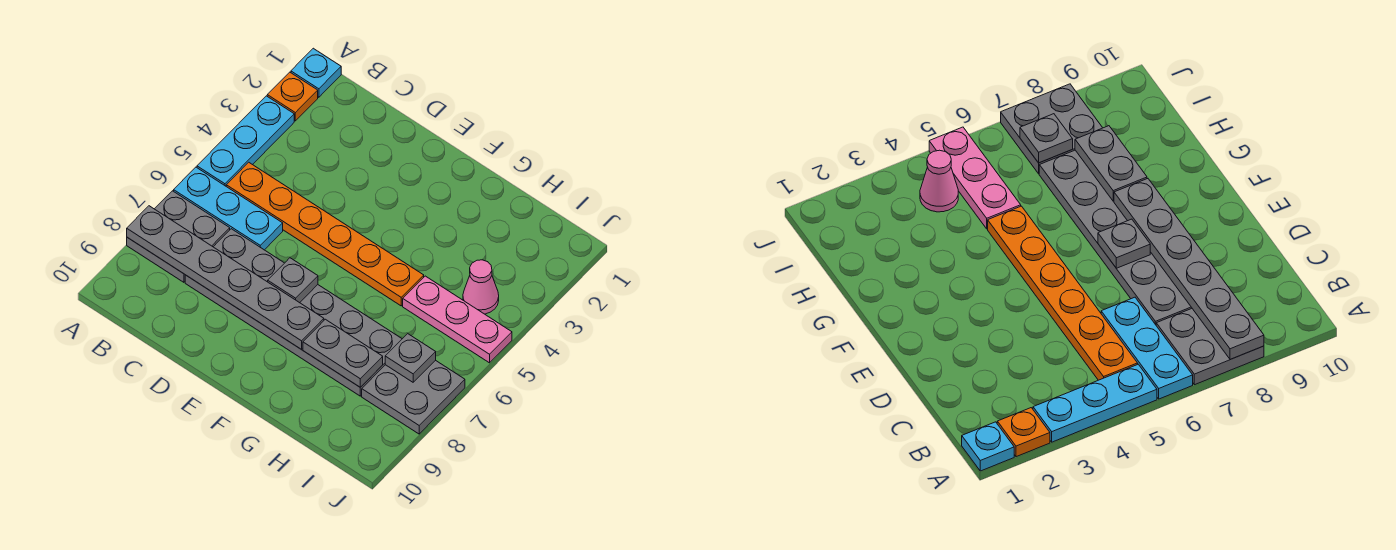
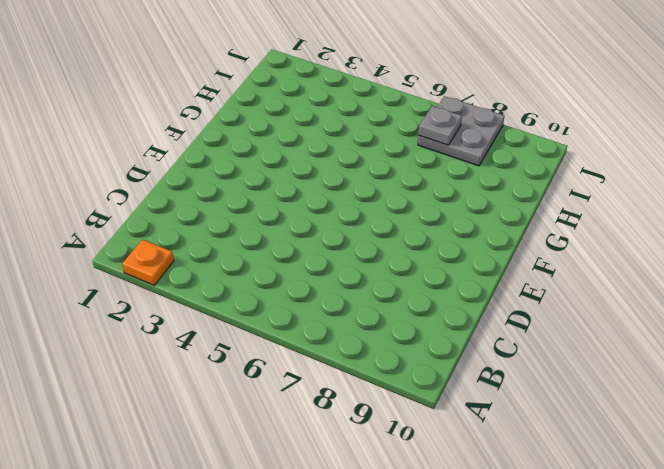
none -> cyan 1x1 plate [291,48,341,97]
none -> cyan 1x3 plate [197,96,294,186]
none -> cyan 1x3 plate [174,167,283,250]

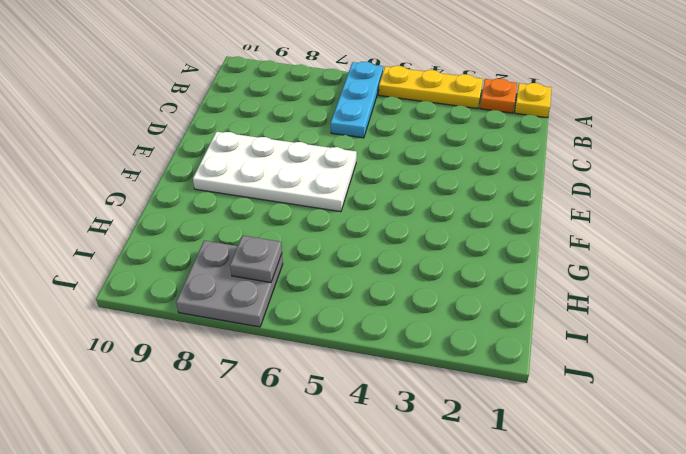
yellow 1x1 plate [515,83,552,118] -> cyan 1x1 plate [291,48,341,97]
yellow 1x3 plate [379,66,483,109] -> cyan 1x3 plate [197,96,294,186]
white 2x4 plate [193,132,357,212] -> grey 2x6 plate [185,229,402,396]
none -> grey 2x2 plate [127,191,230,282]
none -> orange 1x6 plate [226,162,424,306]
none -> pink 1x3 plate [403,276,512,363]

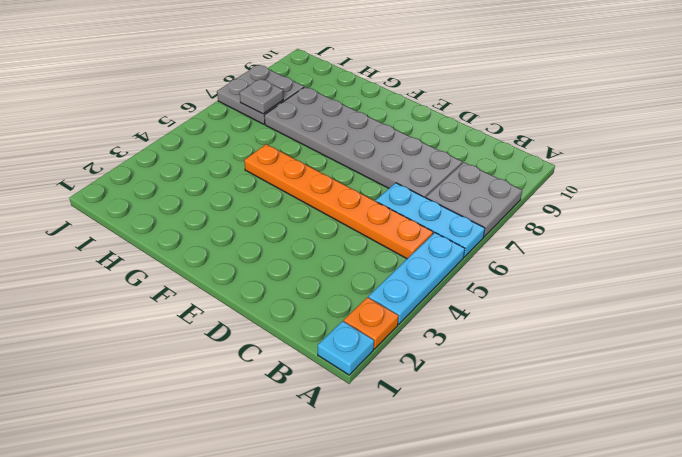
none -> pink 1x3 plate [403,276,512,363]
none -> pink 1x1 cone [463,260,499,314]
none -> grey 1x6 plate [127,206,324,350]

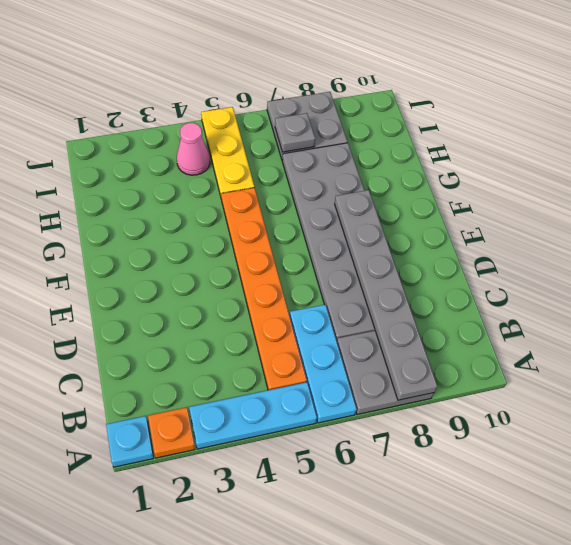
yellow 1x3 plate [201,107,254,200] -> pink 1x3 plate [403,276,512,363]
none -> grey 1x1 plate [268,258,318,303]
none -> grey 1x2 plate [303,319,383,387]

